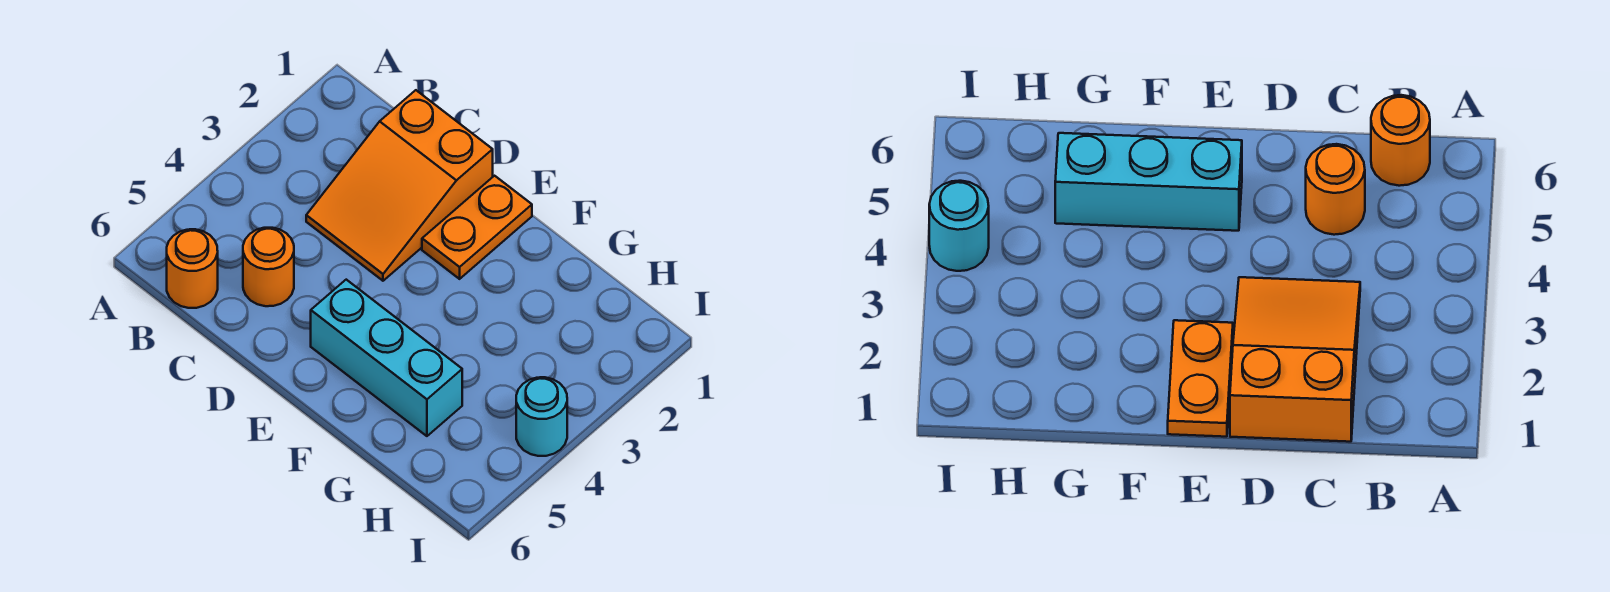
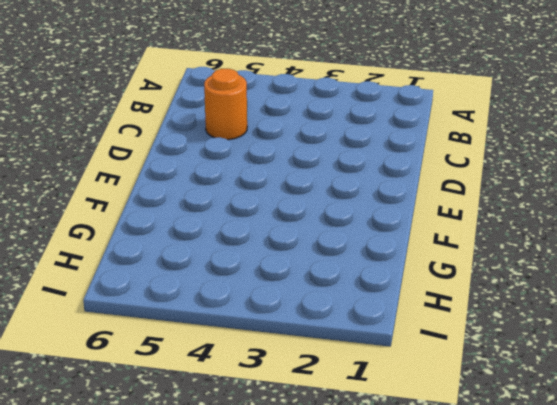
none -> orange 1x1 round brick [167,229,218,308]
none -> orange 2x3 slope [306,90,493,281]

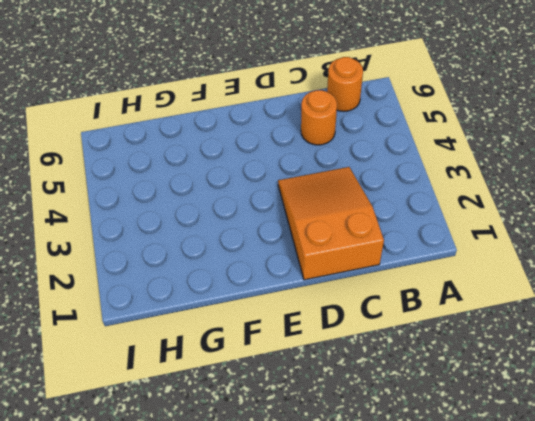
none -> orange 1x2 plate [422,176,532,279]
none -> cyan 1x3 brick [311,280,462,436]

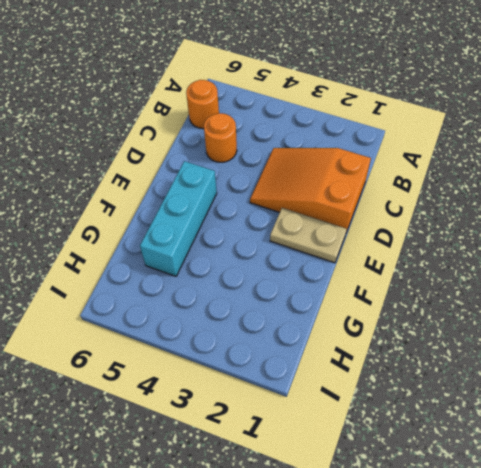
tan 1x2 plate [270,208,347,263] -> orange 1x2 plate [422,176,532,279]
none -> cyan 1x1 round brick [516,377,567,456]

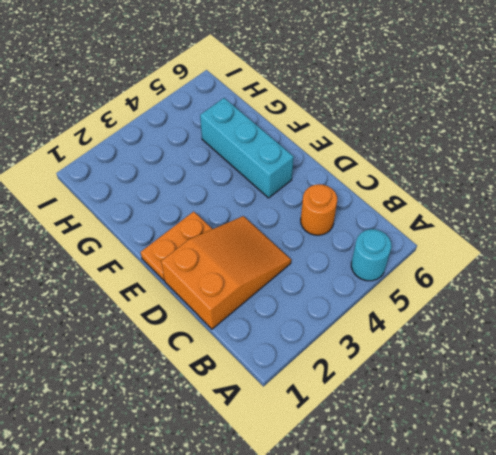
cyan 1x1 round brick [351,229,392,281] -> cyan 1x1 round brick moved to [516,377,567,456]
none -> orange 1x1 round brick [167,229,218,308]

